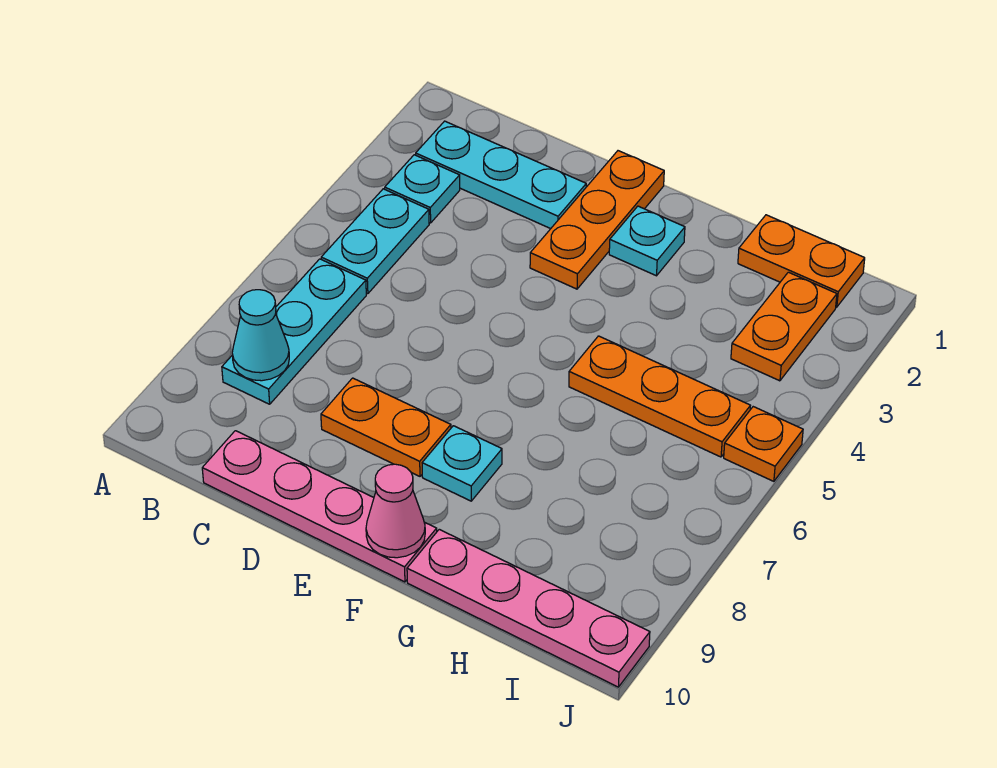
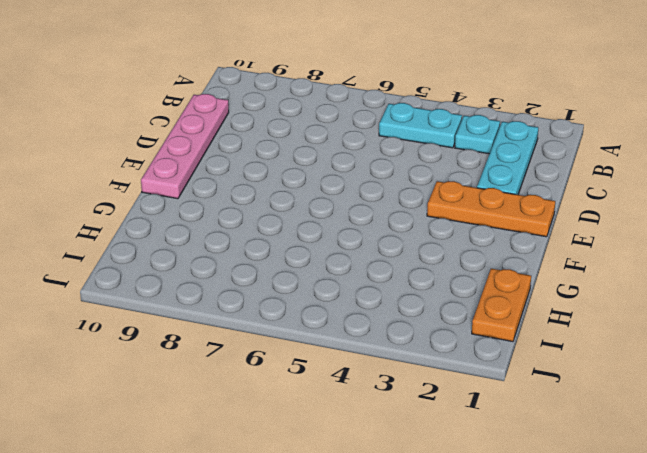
none -> cyan 1x3 plate [222,259,366,404]
none -> orange 1x2 plate [321,378,451,476]
none -> cyan 1x1 plate [609,206,685,276]

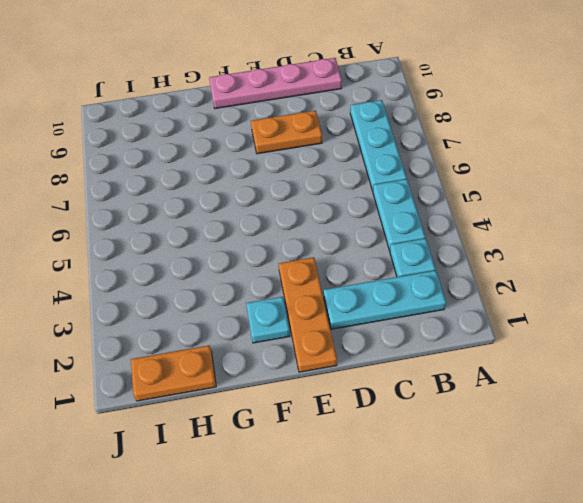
none -> cyan 1x1 plate [422,426,502,501]
none -> orange 1x3 plate [569,336,750,457]
none -> pink 1x4 plate [407,529,650,687]

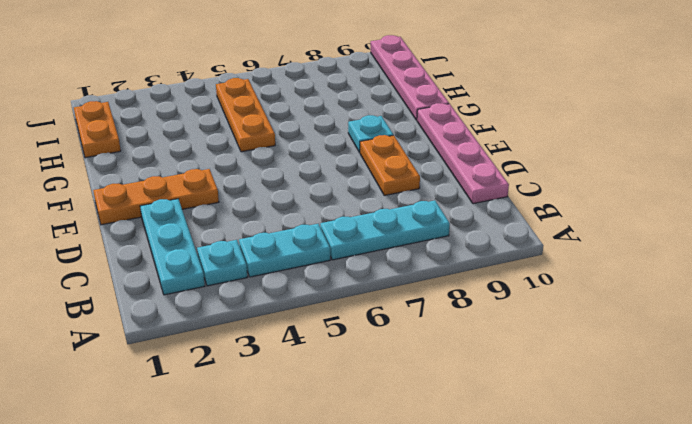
none -> cyan 1x1 plate [609,206,685,276]
none -> orange 1x2 plate [731,272,837,381]
none -> orange 1x1 plate [724,407,803,481]

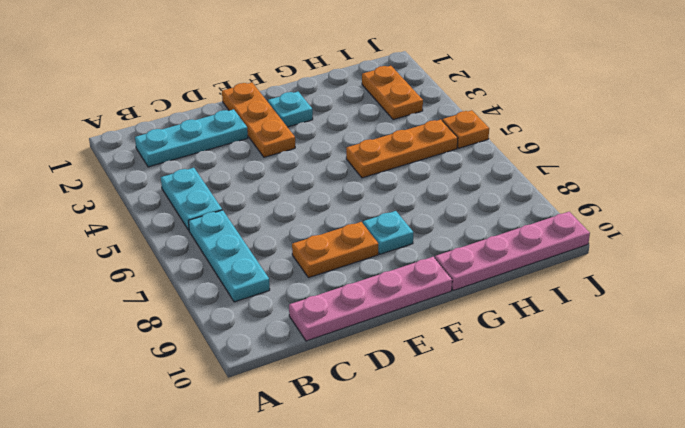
none -> cyan 1x1 plate [385,155,460,223]
none -> orange 1x2 plate [738,215,865,307]
none -> cyan 1x1 cone [232,290,289,381]

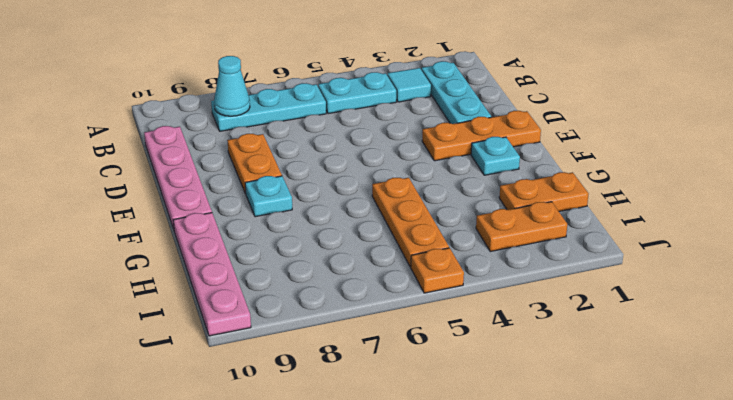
cyan 1x1 tile [387,68,431,102] -> cyan 1x1 plate [385,155,460,223]
orange 1x2 plate [499,172,588,211] -> orange 1x2 plate turned to [738,215,865,307]
none -> pink 1x1 cone [366,464,425,558]

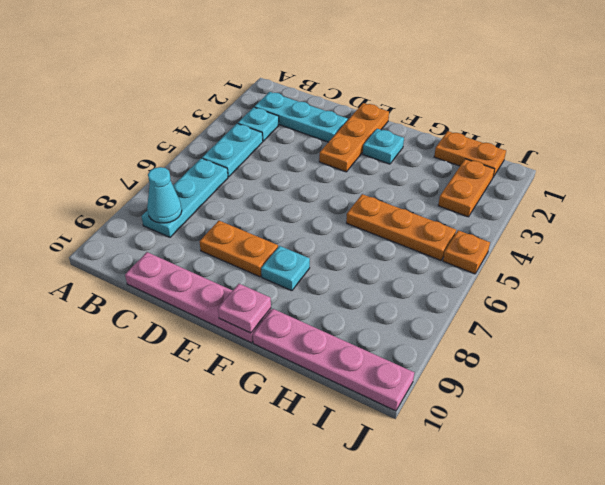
pink 1x1 plate [218,284,271,333] -> pink 1x1 cone [366,464,425,558]

